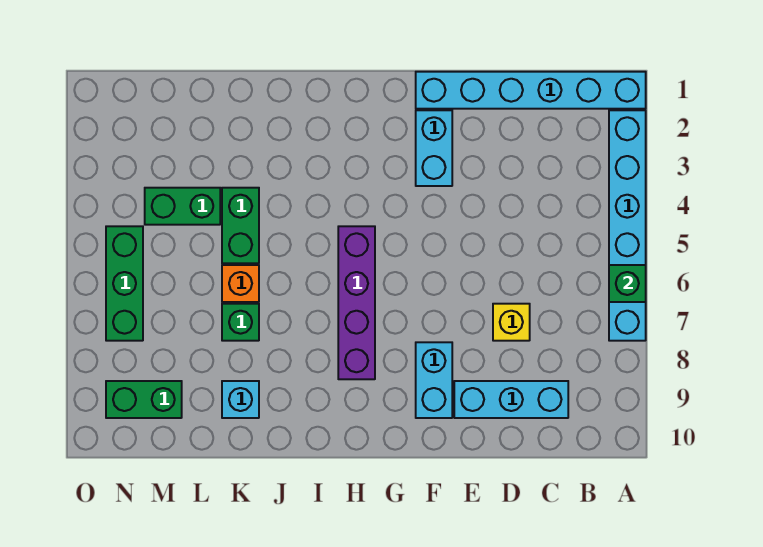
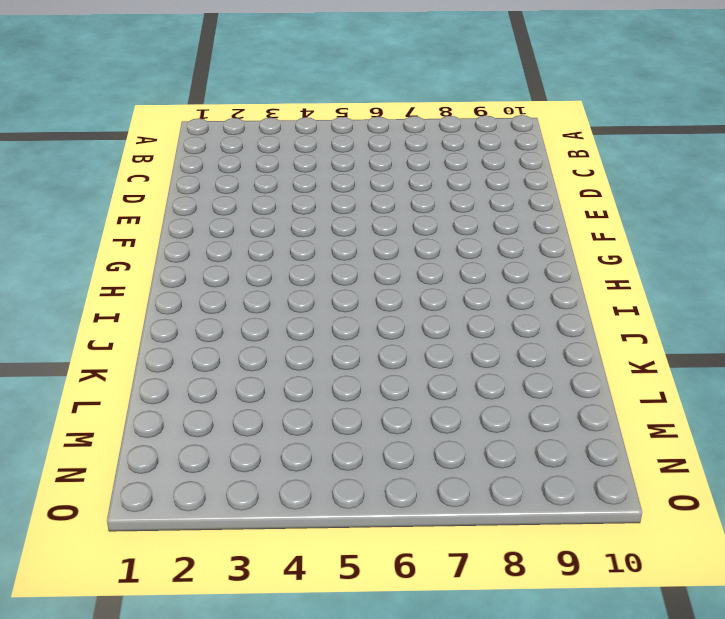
none -> cyan 1x6 brick [416,72,646,109]
none -> cyan 1x6 brick [609,110,646,341]
none -> cyan 1x3 brick [454,381,568,418]

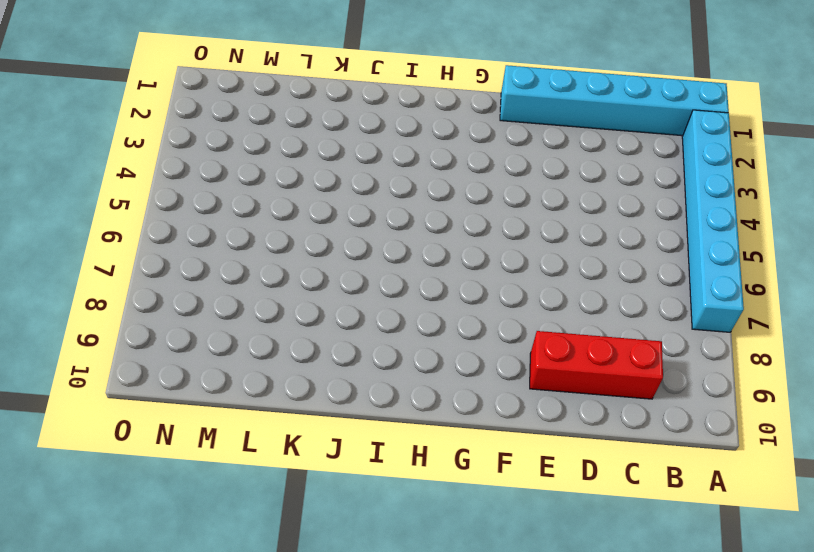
red 1x3 brick [530,331,663,399] -> cyan 1x3 brick [454,381,568,418]
none -> yellow 1x1 brick [493,304,530,341]
none -> cyan 1x2 brick [416,110,452,186]
none -> cyan 1x2 brick [416,342,452,418]

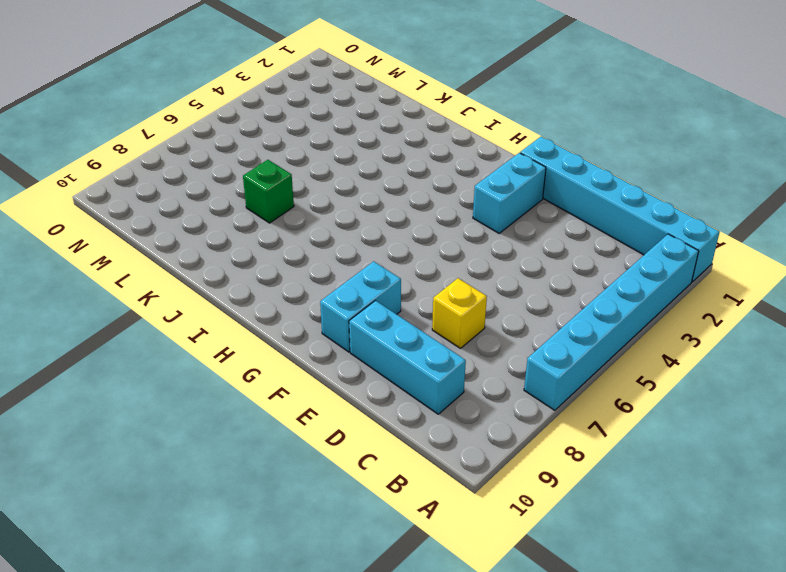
none -> purple 1x4 brick [338,226,375,379]
none -> green 1x2 brick [222,188,259,263]
none -> orange 1x1 brick [222,265,259,302]

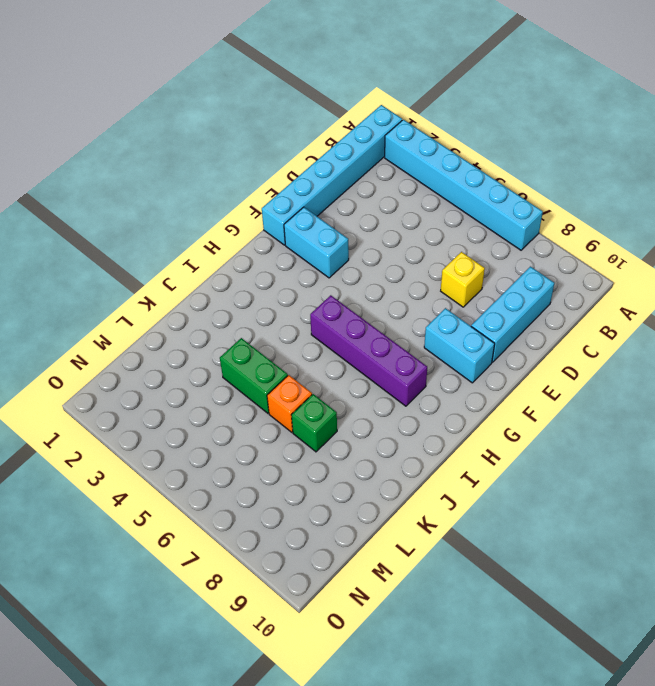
none -> cyan 1x1 brick [222,381,259,418]
none -> green 1x2 brick [145,188,220,225]
none -> green 1x2 brick [106,381,182,418]

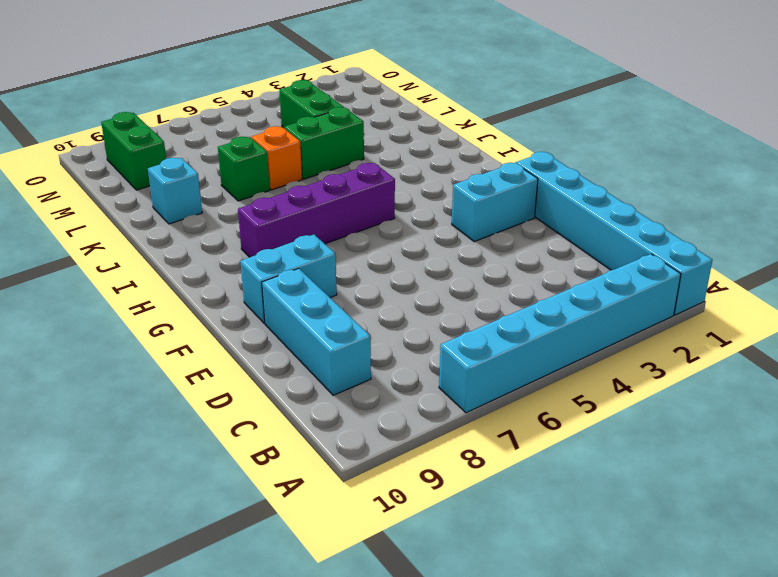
none -> yellow 1x1 brick [493,304,530,341]
none -> green 1x3 brick [106,226,143,341]
none -> green 1x1 brick [609,265,646,302]

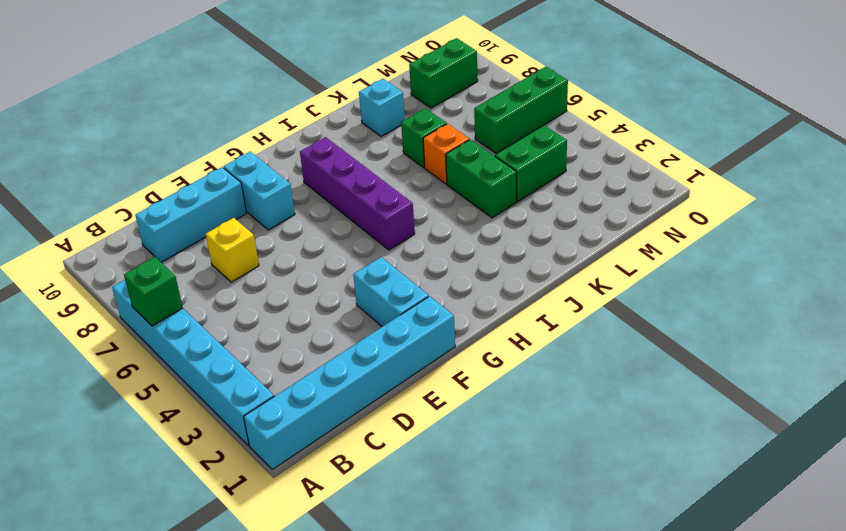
green 1x3 brick [474,67,568,154] -> green 1x3 brick turned to [106,226,143,341]

